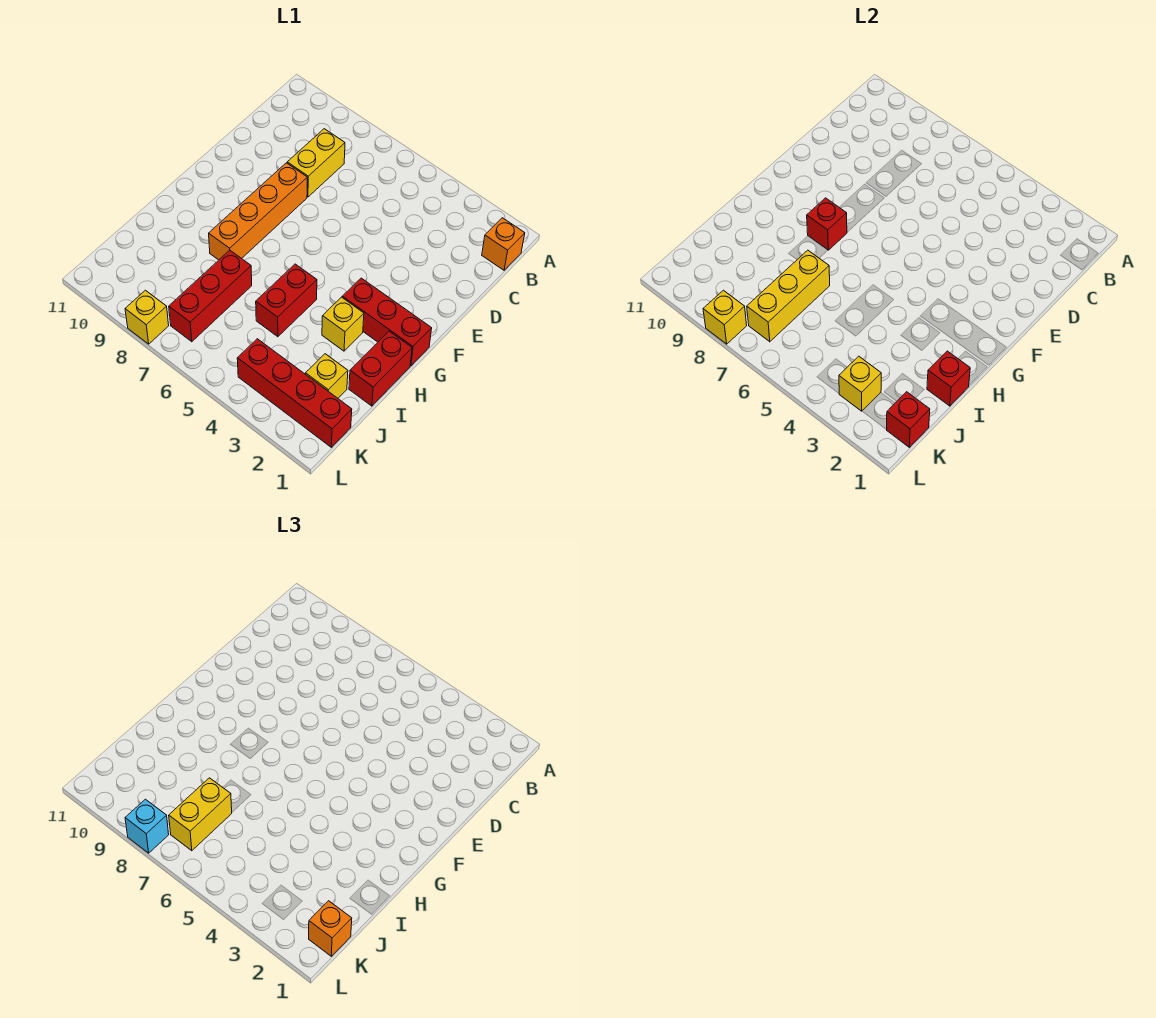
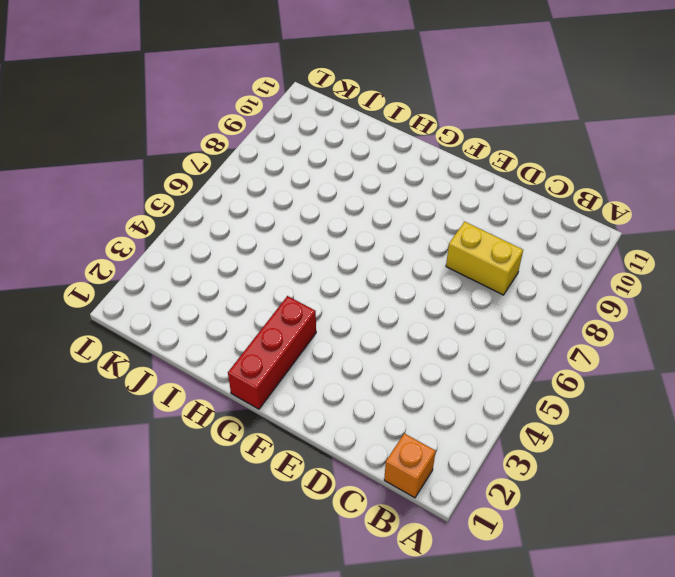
none -> orange 1x4 brick [209,163,307,260]
none -> red 1x2 brick [349,331,412,406]
none -> yellow 1x1 brick [322,297,364,351]

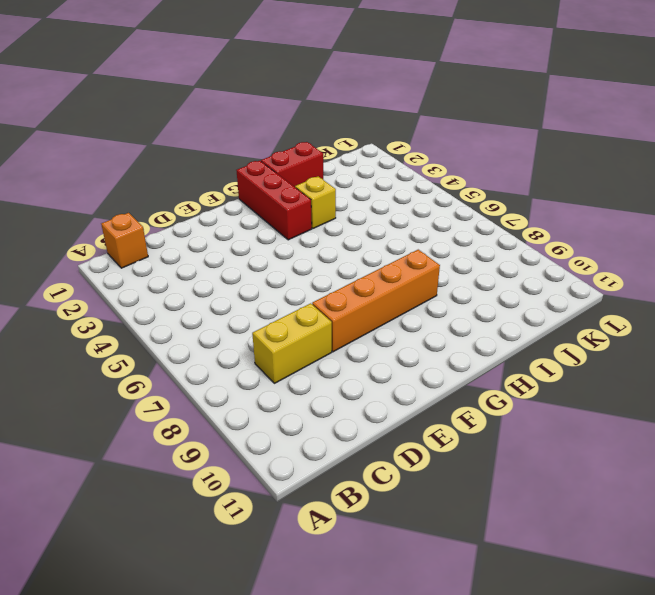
none -> red 1x2 brick [256,264,317,337]
none -> red 1x3 brick [169,250,252,342]
none -> yellow 1x1 brick [306,354,348,398]

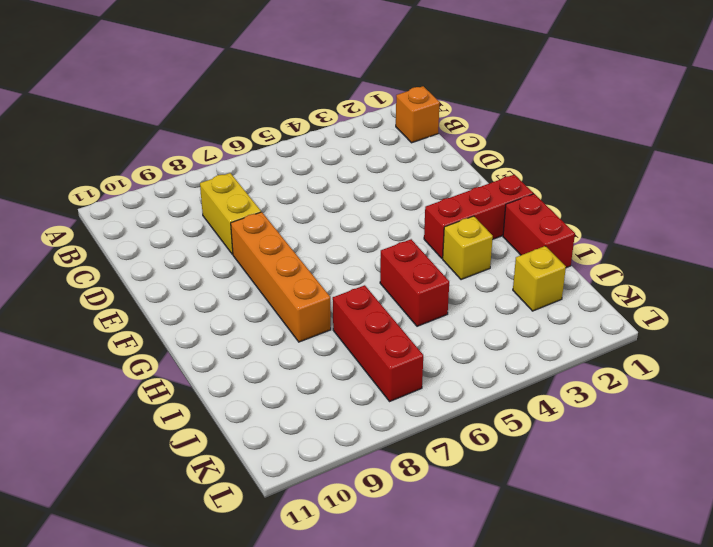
none -> red 1x4 brick [237,339,352,447]
none -> yellow 1x1 brick [125,290,169,344]
none -> red 1x1 brick [807,198,847,250]

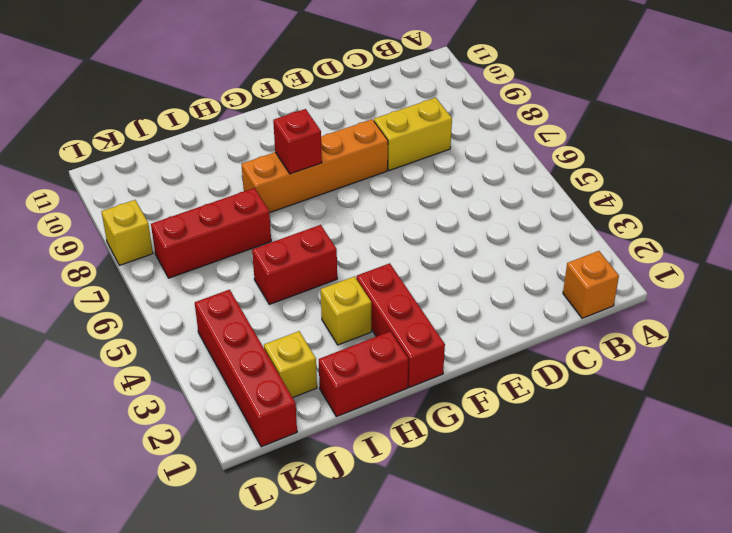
none -> red 1x1 brick [927,351,970,406]
none -> yellow 1x3 brick [747,250,830,342]
none -> red 1x1 brick [887,392,930,447]

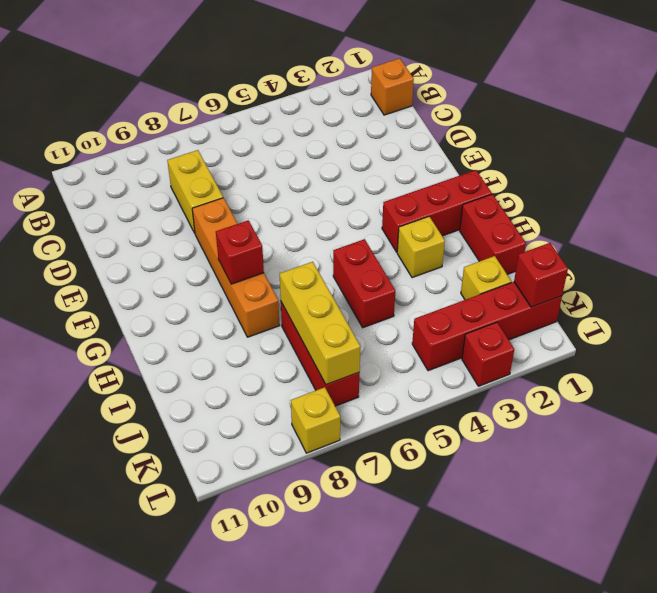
red 1x1 brick [462,322,514,386] -> red 1x1 brick moved to [927,351,970,406]
none -> yellow 1x1 brick [839,356,881,411]
none -> yellow 1x1 brick [703,290,747,344]
none -> yellow 1x2 brick [169,778,232,851]

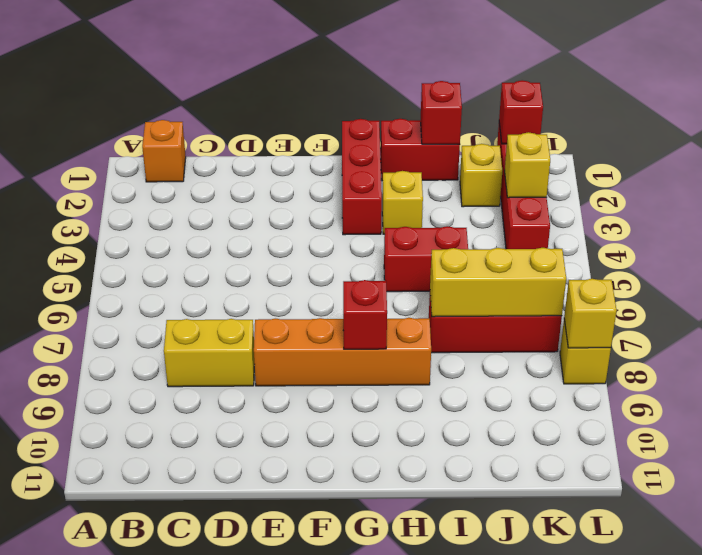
none -> yellow 1x2 brick [169,778,232,851]
none -> orange 1x1 brick [309,901,352,956]
none -> cyan 1x1 brick [125,799,169,853]

